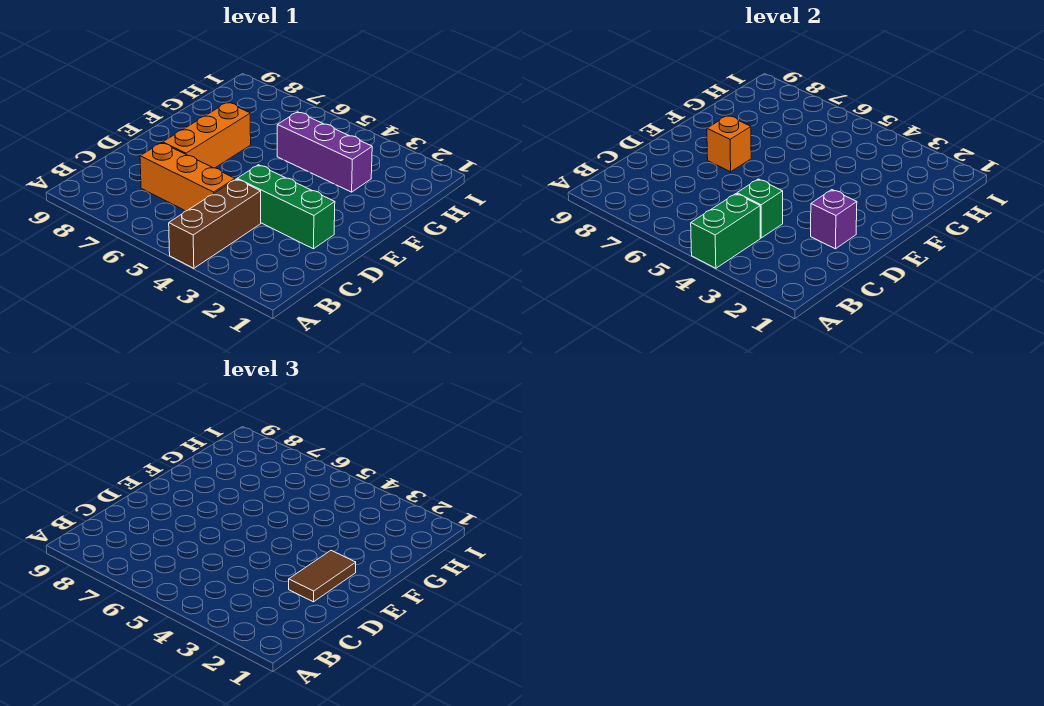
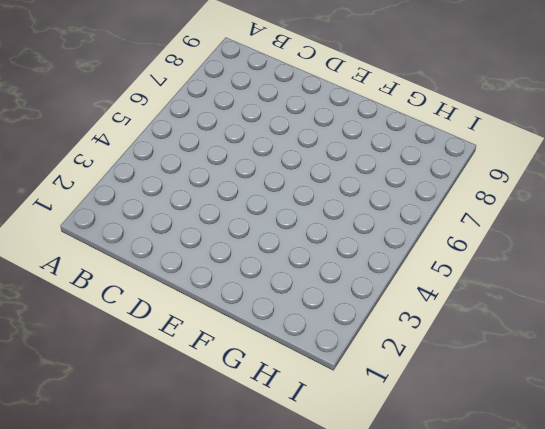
none -> brown 1x3 brick [169,179,261,268]
none -> orange 1x3 brick [140,143,235,211]

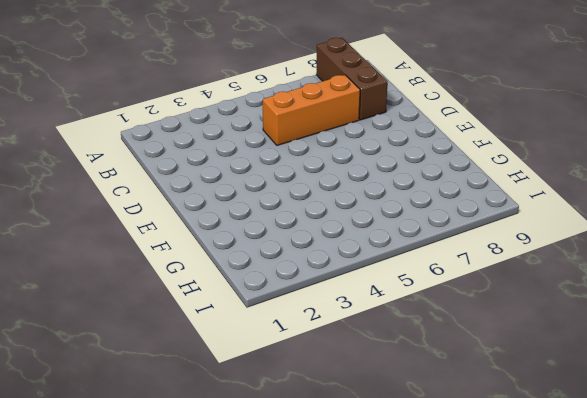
brown 1x3 brick [316,38,388,120] -> brown 1x3 brick moved to [169,179,261,268]
none -> green 1x3 brick [237,165,335,249]
none -> orange 1x3 brick [163,102,251,168]

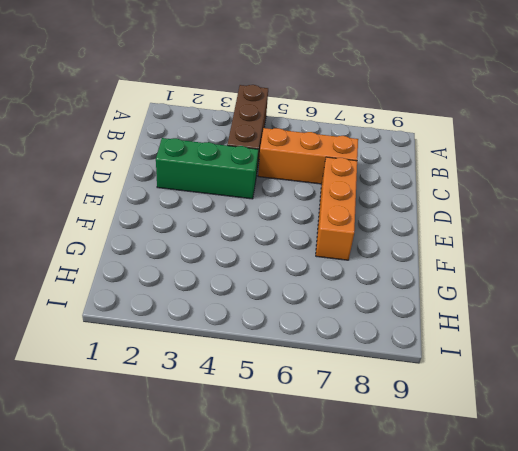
none -> purple 1x3 brick [277,112,372,192]
none -> green 1x2 brick [691,194,760,268]

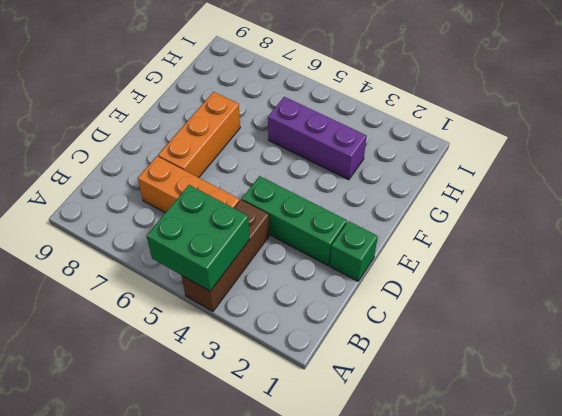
green 2x2 brick [147,185,250,291] -> green 1x2 brick [691,194,760,268]
green 1x1 brick [330,221,378,281] -> green 1x1 brick moved to [737,179,783,238]
none -> purple 1x1 brick [811,190,857,249]
none -> orange 1x1 brick [707,116,751,172]

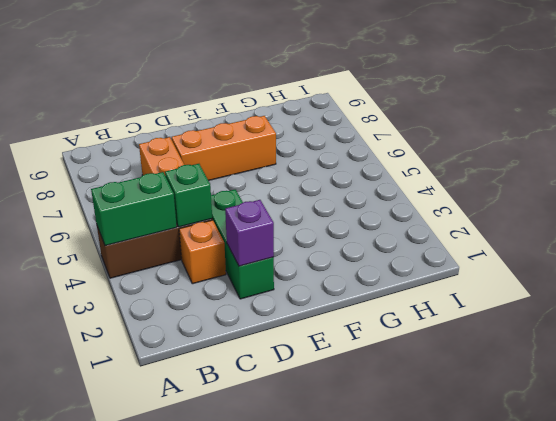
orange 1x1 brick [179,220,226,284] -> orange 1x1 brick moved to [707,116,751,172]
none -> purple 1x3 brick [277,112,372,192]
none -> brown 1x2 tile [289,550,356,602]

